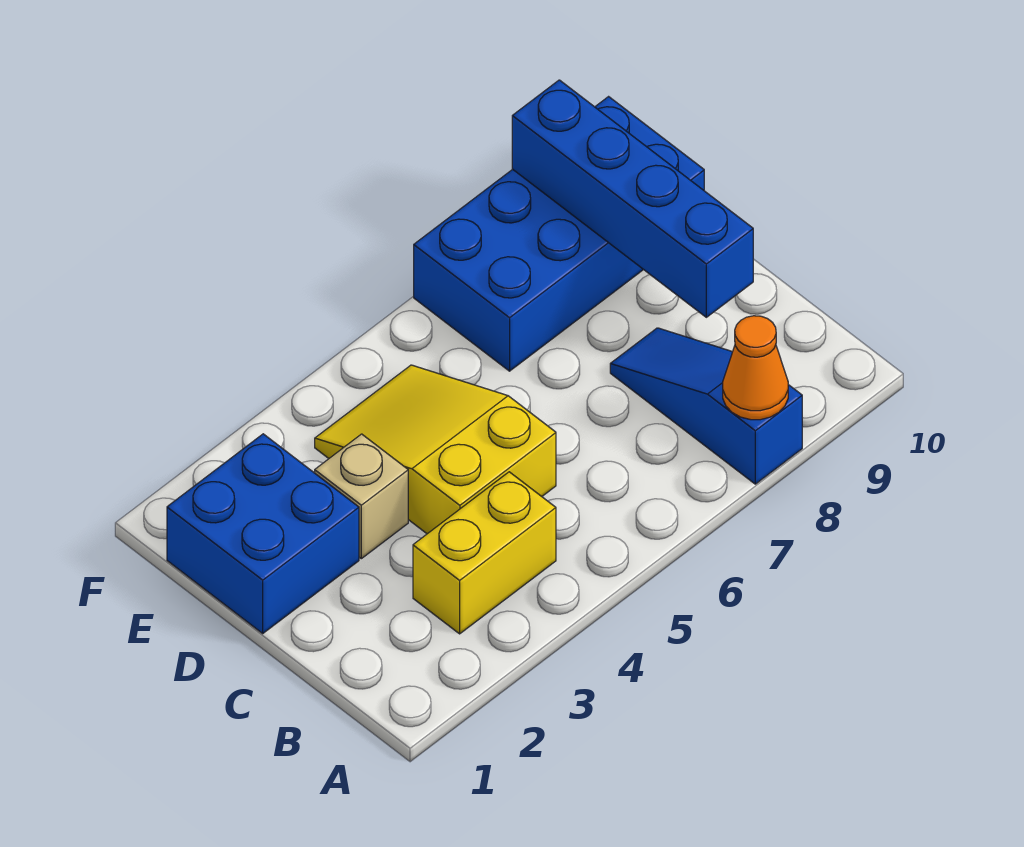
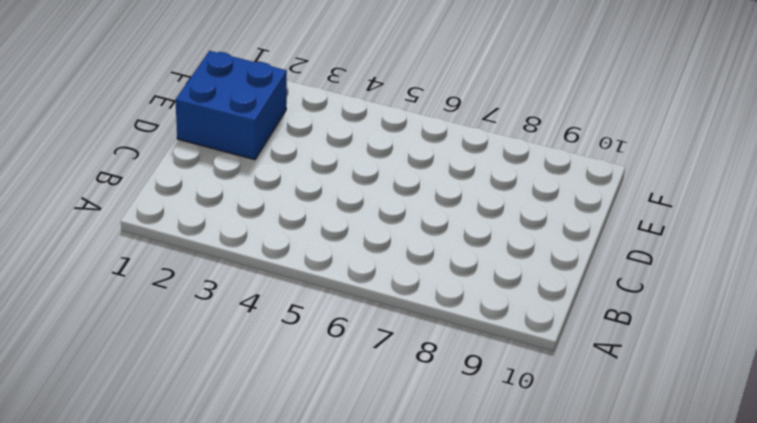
none -> blue 1x3 slope [610,328,802,484]
none -> yellow 1x2 brick [413,472,556,634]

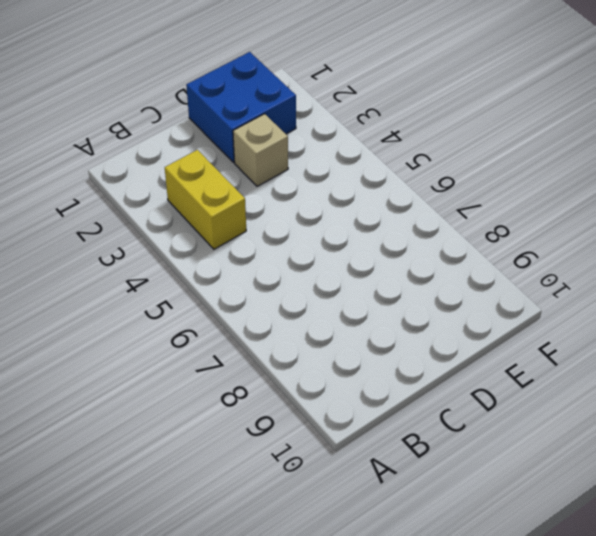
none -> blue 1x3 slope [610,328,802,484]
none -> yellow 2x3 slope [315,365,556,534]

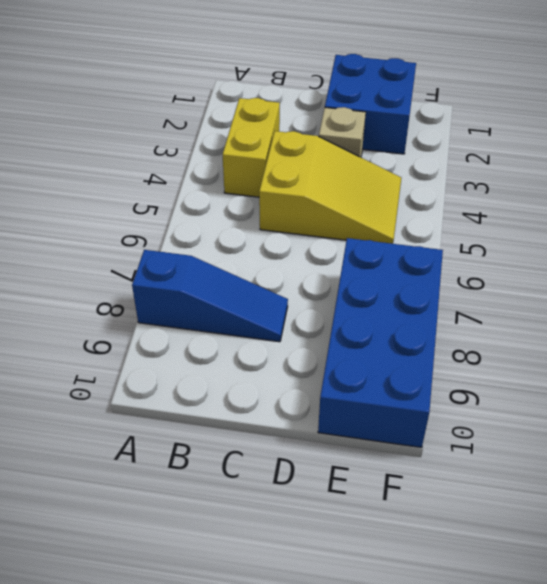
none -> orange 1x1 cone [723,316,788,420]
none -> blue 1x4 brick [512,80,753,317]

